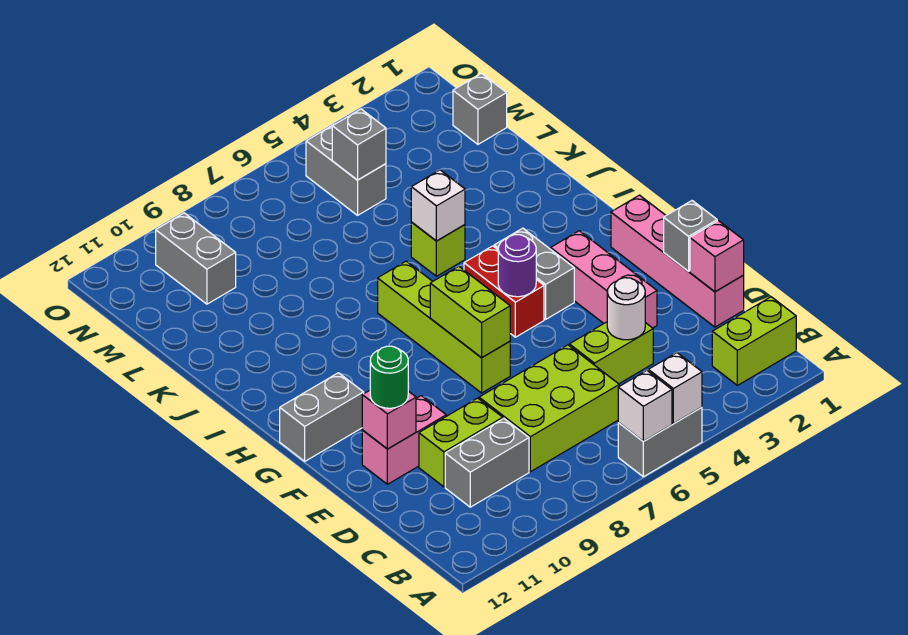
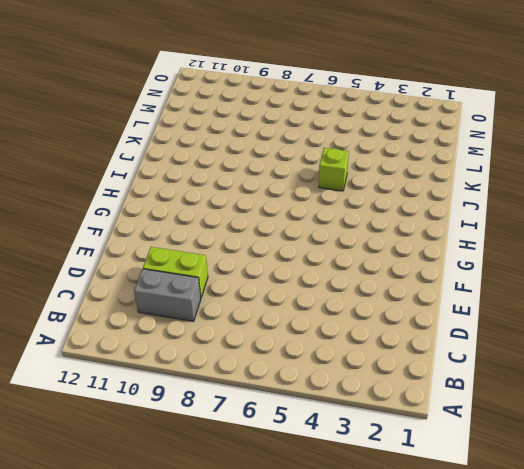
none -> grey 1x2 brick [618,407,702,477]
none -> lime 1x2 brick [712,297,796,385]
none -> lime 2x3 brick [479,345,619,472]

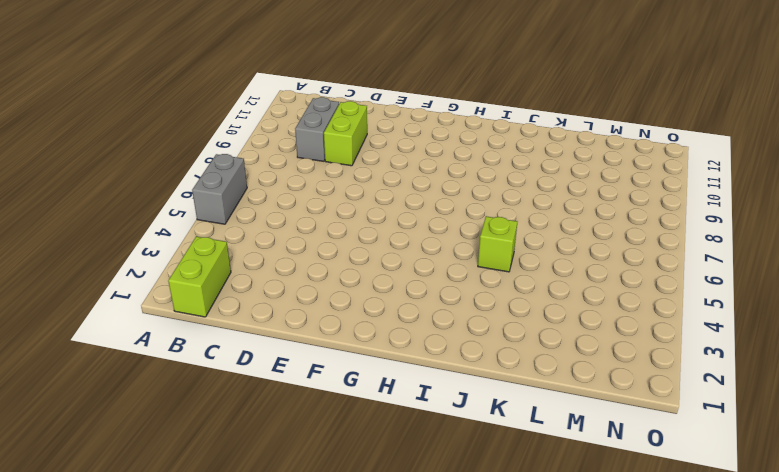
none -> lime 2x3 brick [479,345,619,472]
none -> pink 1x4 brick [611,195,744,327]
none -> lime 1x2 brick [569,322,653,384]

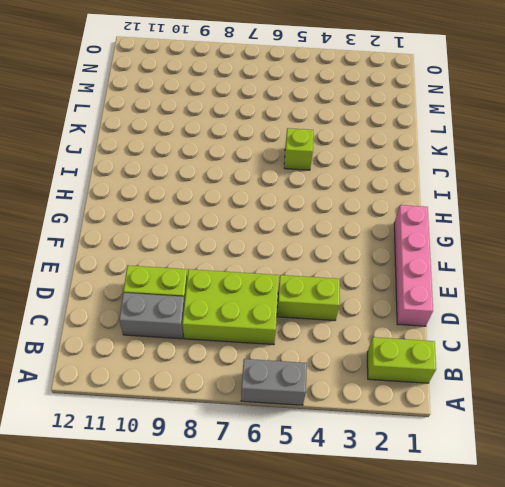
none -> pink 1x3 brick [551,231,657,328]
none -> pink 1x2 brick [362,396,446,484]
none -> lime 1x4 brick [378,261,510,393]

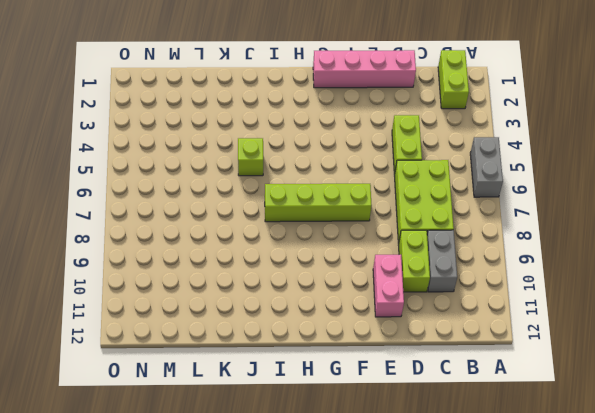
none -> pink 1x3 brick [551,231,657,328]
none -> grey 1x2 brick [494,228,574,319]
none -> red 1x2 brick [464,246,544,337]

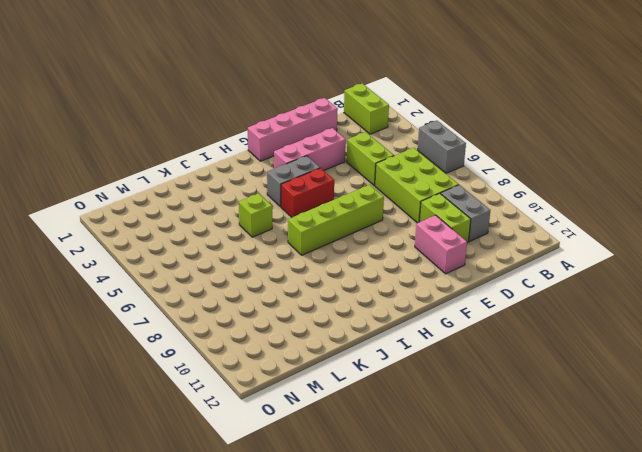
none -> grey 1x2 brick [280,373,364,461]
none -> grey 1x1 brick [453,74,507,144]
none -> grey 1x2 brick [306,126,386,215]

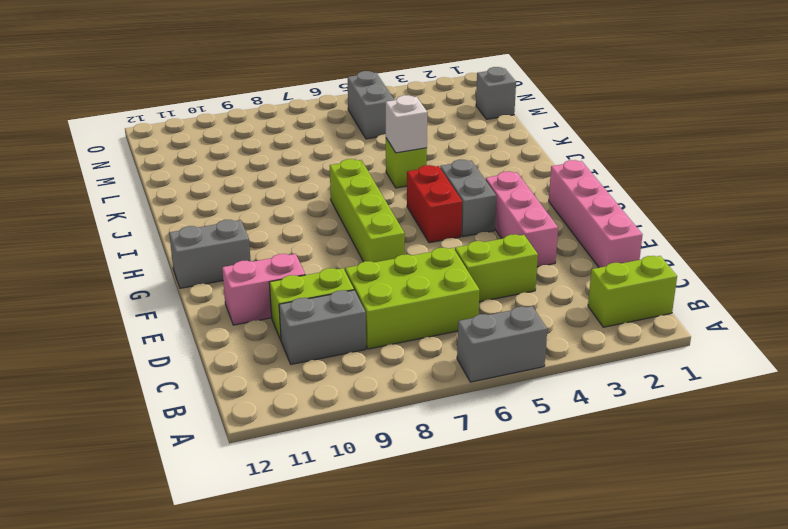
none -> grey 1x2 brick [156,213,236,304]
none -> white 1x1 brick [648,353,702,424]
none -> white 1x1 brick [618,370,672,441]

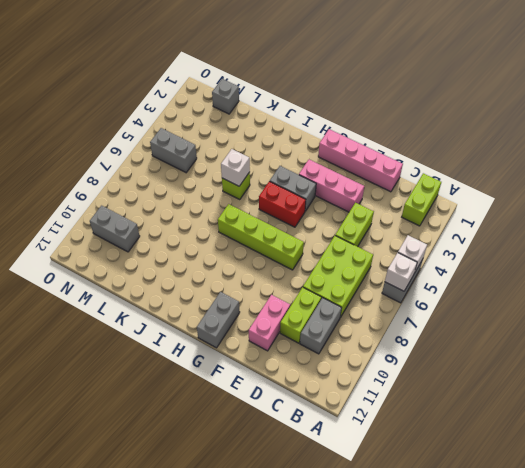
none -> pink 1x1 brick [690,221,744,292]
none -> white 1x1 round brick [607,278,645,340]
none -> grey 1x1 brick [664,201,717,271]

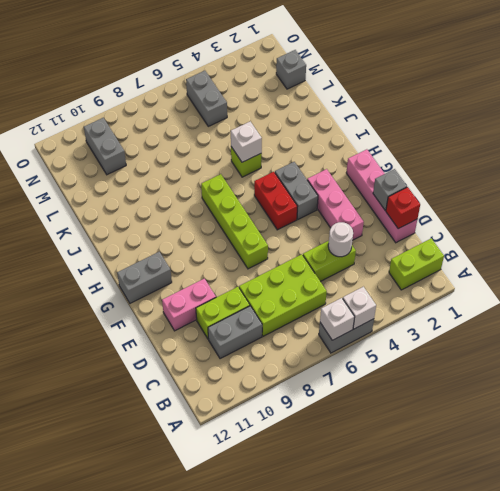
red 1x1 brick [386,187,420,229] -> pink 1x1 brick [690,221,744,292]
none -> pink 1x1 brick [362,391,416,449]
none -> lime 1x2 brick [430,266,510,358]
none -> purple 1x1 round brick [498,235,536,297]

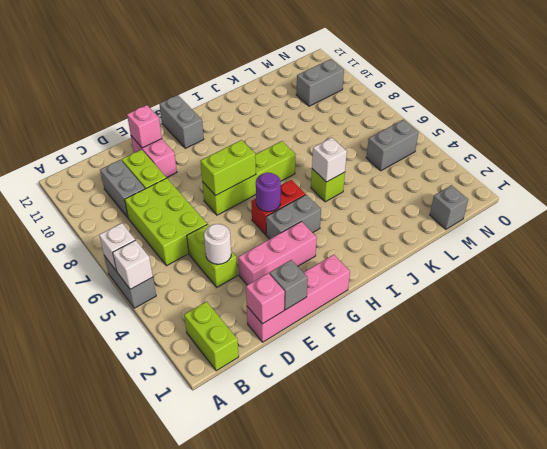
none -> grey 1x1 brick [332,109,386,180]
none -> green 1x1 round brick [370,346,408,408]

